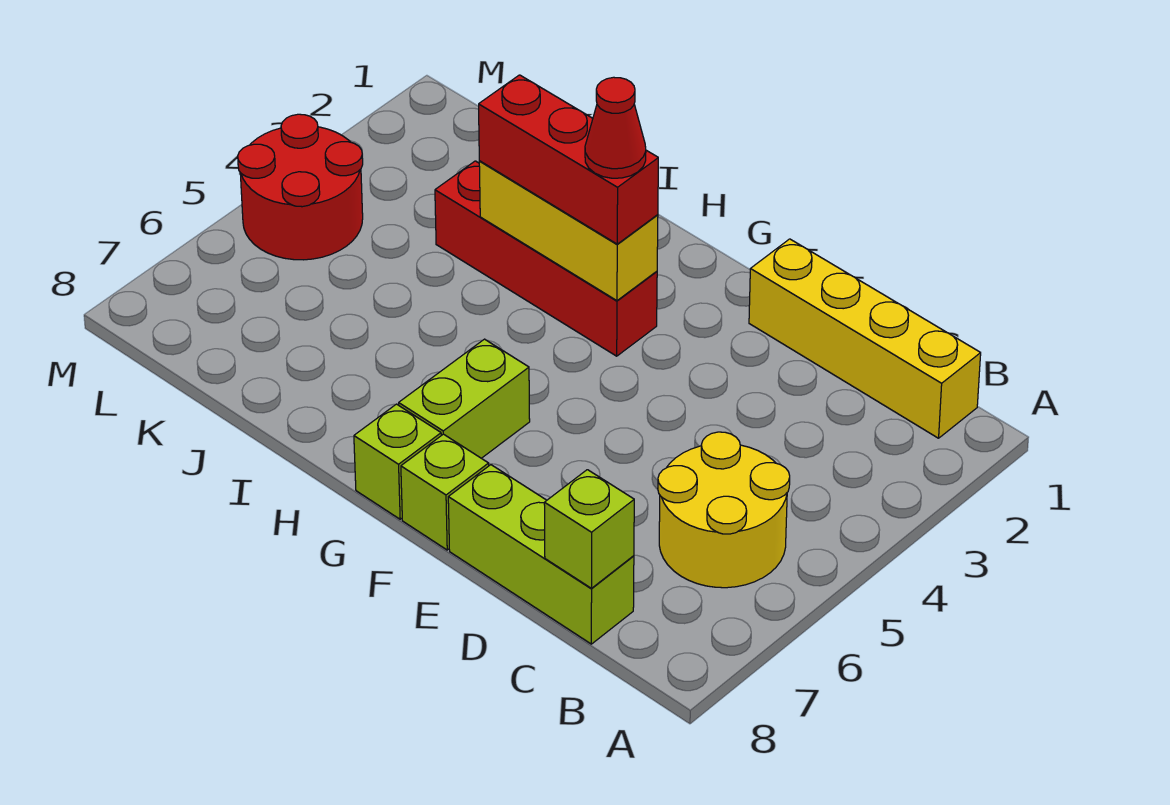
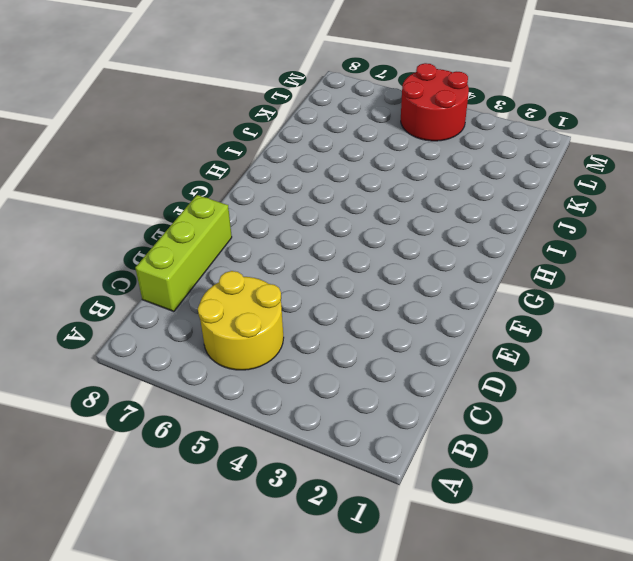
none -> yellow 1x4 brick [749,239,981,438]
none -> lime 1x1 brick [401,434,489,550]
none -> red 1x4 brick [435,161,657,356]

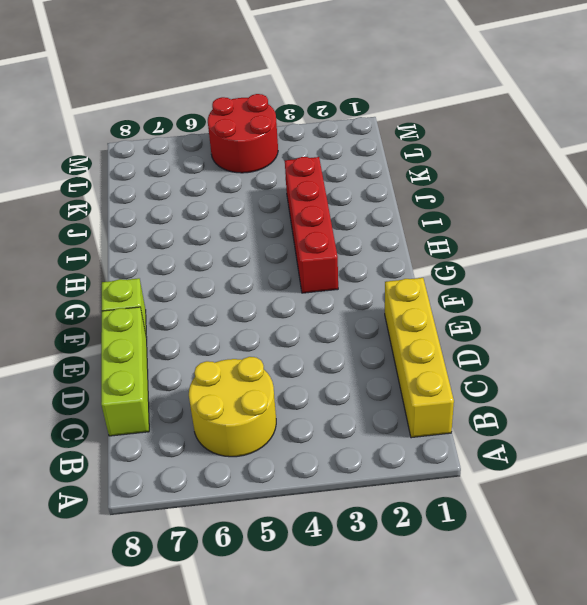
none -> lime 1x2 brick [399,339,530,458]
none -> lime 1x1 brick [354,404,441,519]
none -> lime 1x1 brick [544,470,634,588]

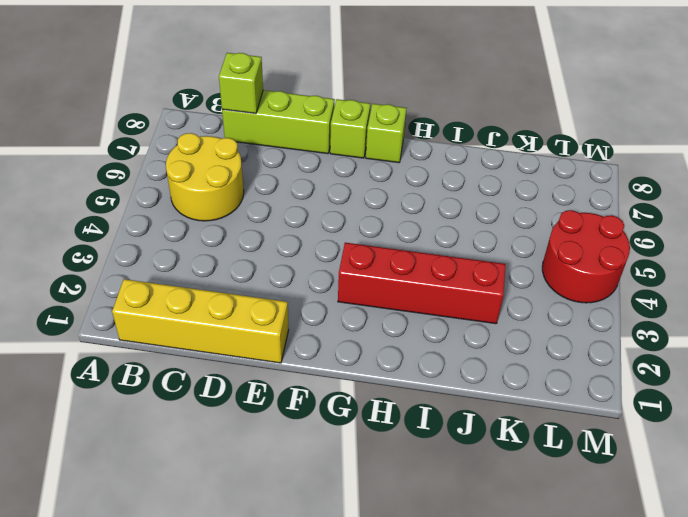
none -> lime 1x2 brick [399,339,530,458]
none -> yellow 1x3 brick [479,161,658,301]
none -> red 1x3 brick [479,75,658,244]

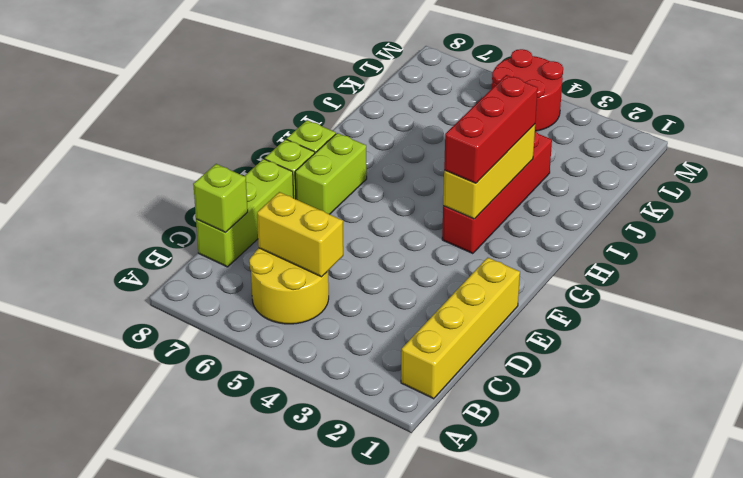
yellow 1x2 brick [257,192,343,277] -> none
lime 1x2 brick [295,133,367,214] -> lime 1x2 brick turned to [399,339,530,458]
none -> red 1x1 cone [585,77,646,178]

